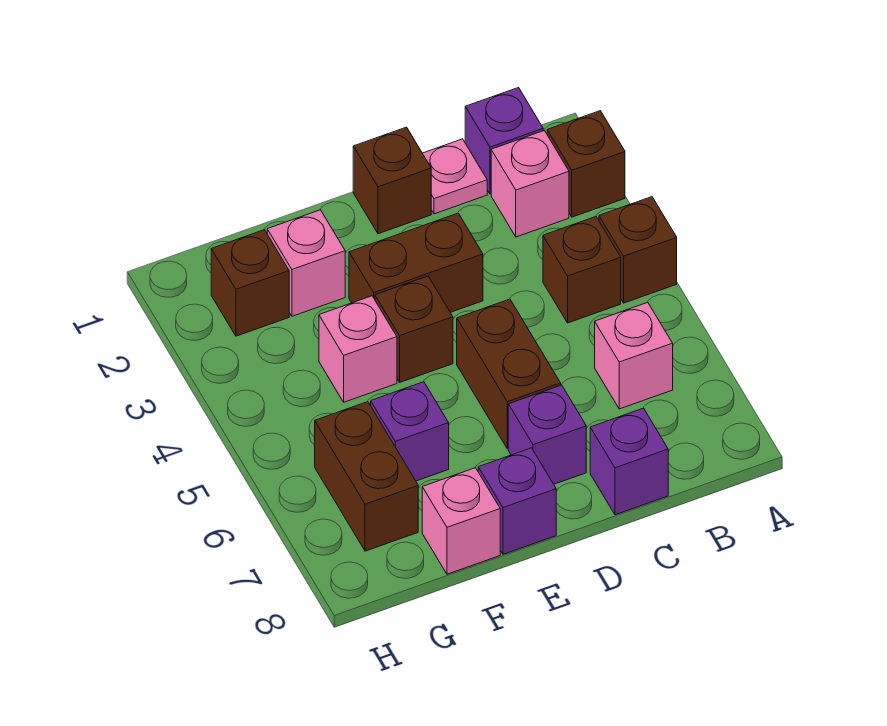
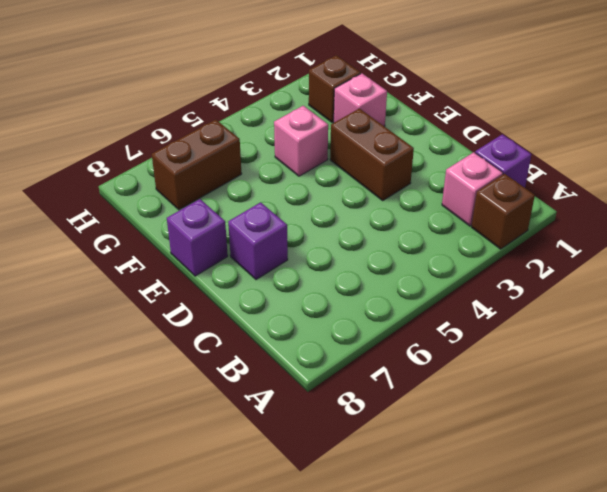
none -> brown 1x1 brick [599,197,677,303]
none -> brown 1x1 brick [543,217,621,323]
none -> pink 1x1 brick [595,302,673,409]

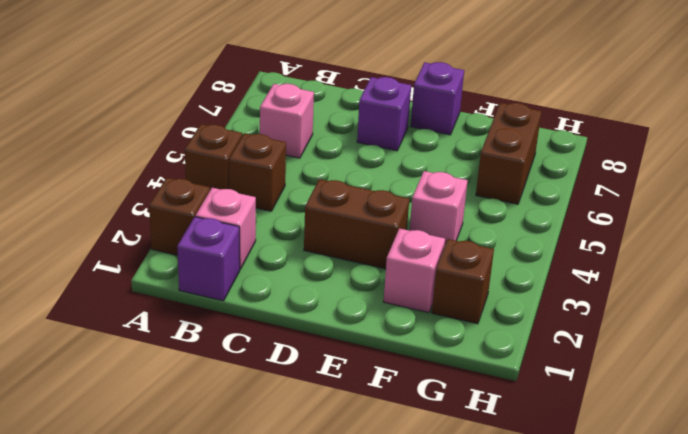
none -> pink 1x1 plate [423,139,487,214]
none -> purple 1x1 brick [590,408,668,515]
none -> brown 1x1 brick [353,127,431,234]

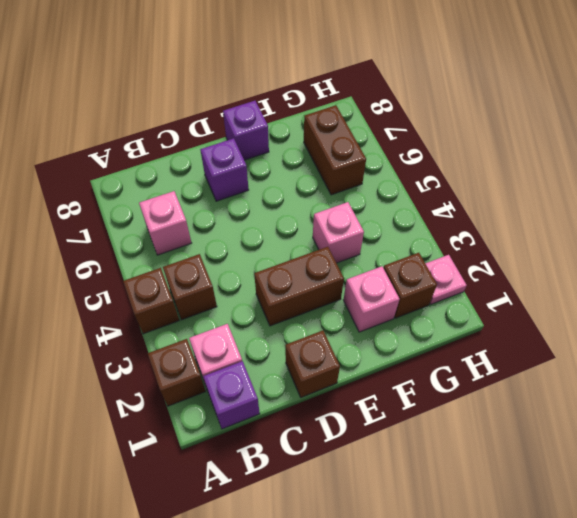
pink 1x1 plate [425,255,466,304] -> pink 1x1 plate moved to [423,139,487,214]
none -> purple 1x1 brick [590,408,668,515]
none -> brown 1x2 brick [457,299,561,449]
none -> brown 1x1 brick [375,276,453,382]

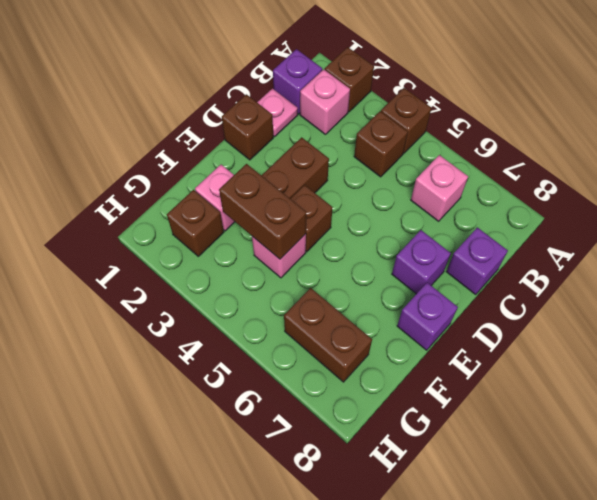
brown 1x2 brick [219,164,306,259] -> brown 1x2 brick moved to [457,299,561,449]
none -> purple 1x1 brick [371,382,449,481]
none -> pink 1x1 brick [422,468,500,574]

